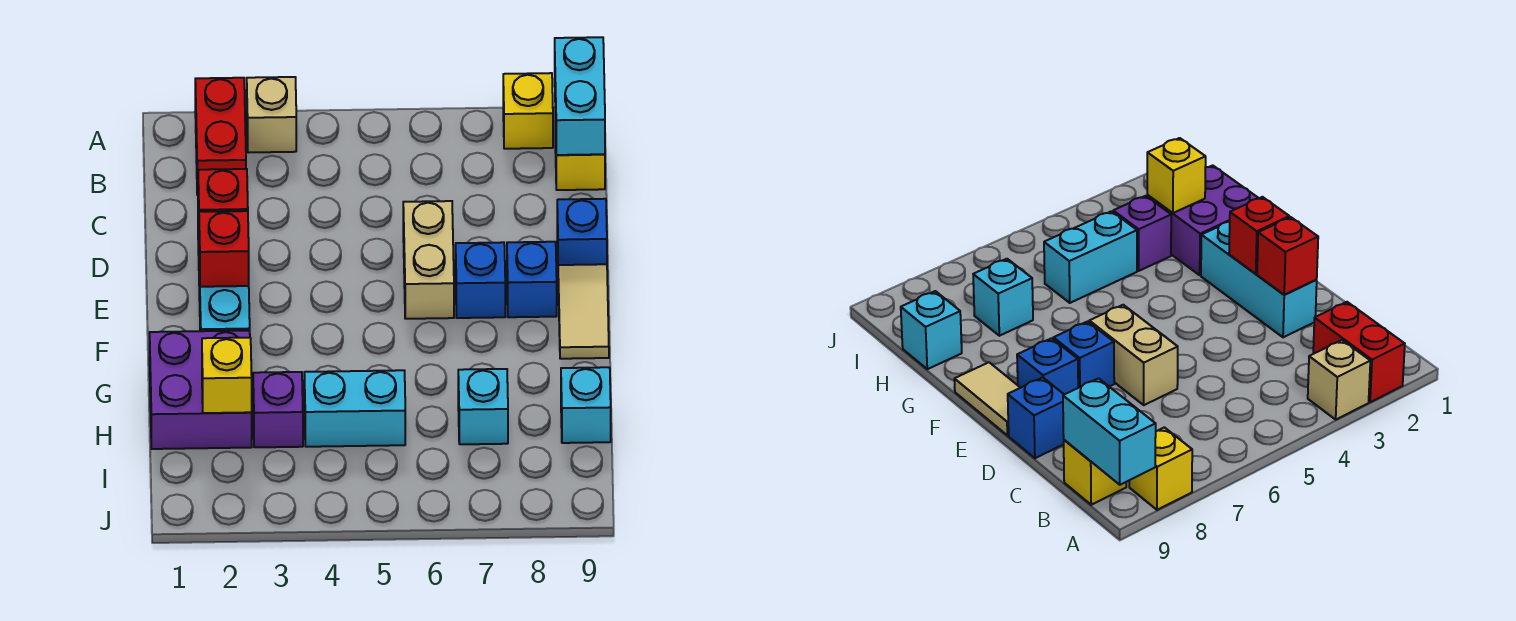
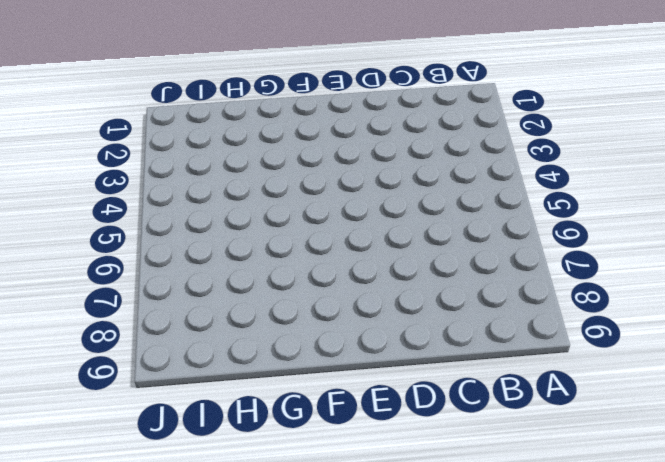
none -> red 1x2 brick [195,78,246,195]
none -> tan 1x1 brick [247,77,296,153]
none -> yellow 1x1 brick [503,73,553,149]

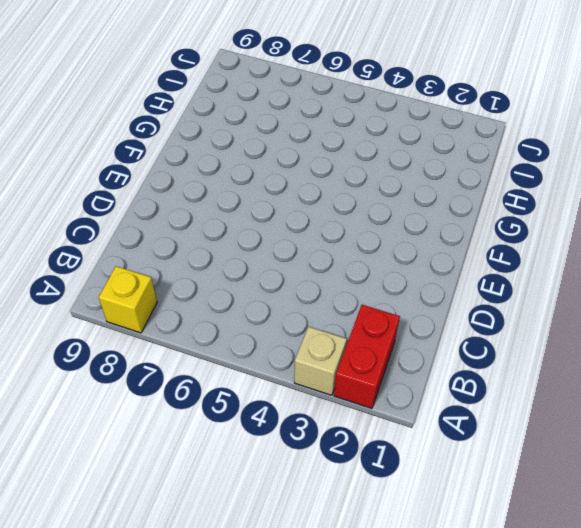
none -> yellow 1x1 brick [555,118,605,190]
none -> cyan 1x3 brick [198,220,250,331]
none -> tan 1x2 brick [403,201,454,319]

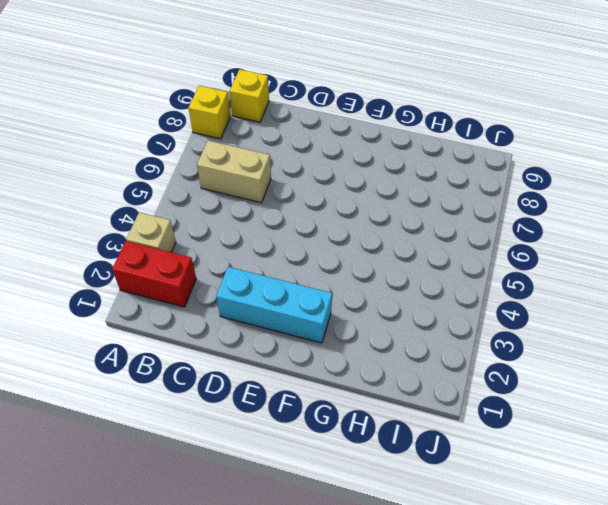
tan 1x2 brick [197,141,271,203] -> tan 1x2 brick moved to [403,201,454,319]
none -> blue 1x1 brick [557,199,607,265]
none -> blue 1x1 brick [456,242,505,318]
none -> blue 1x1 brick [507,242,557,317]

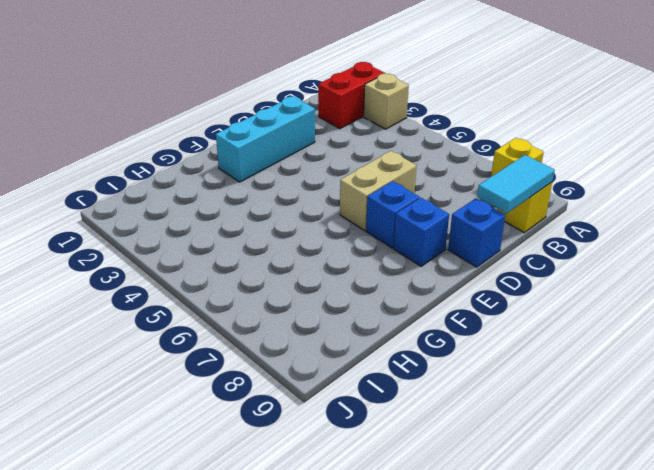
cyan 1x2 tile [477,155,555,213] -> cyan 1x2 brick [555,37,605,155]
none -> tan 1x2 tile [558,264,609,359]
none -> purple 2x2 brick [150,331,252,449]
none -> purple 1x1 brick [253,372,303,447]

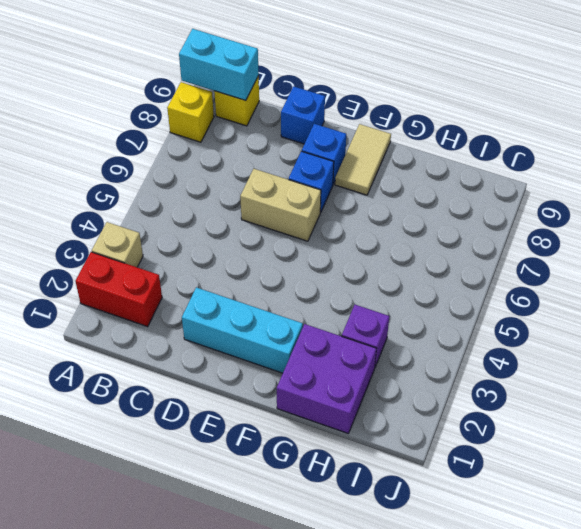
tan 1x2 tile [335,124,391,195] -> tan 1x2 tile turned to [558,264,609,359]
none -> cyan 1x2 brick [304,370,405,447]
none -> cyan 1x1 brick [458,369,508,444]
none -> cyan 1x1 brick [561,367,611,443]

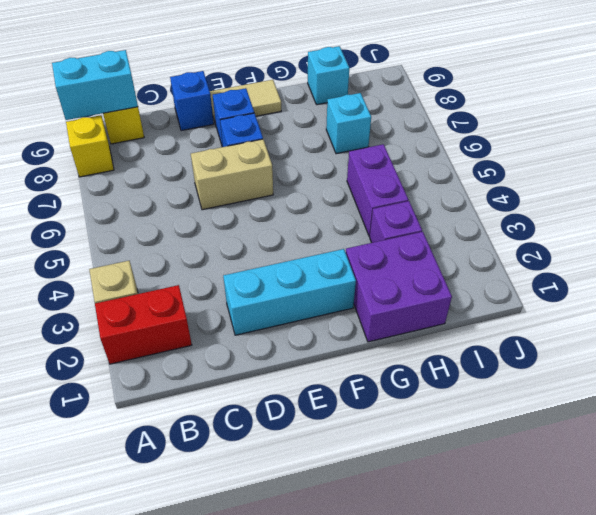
purple 1x2 brick [347,144,408,236] -> cyan 1x2 brick [304,370,405,447]
none -> red 1x1 brick [198,169,248,220]
none -> red 1x1 brick [199,211,249,287]
none -> yellow 1x1 brick [202,338,252,413]

